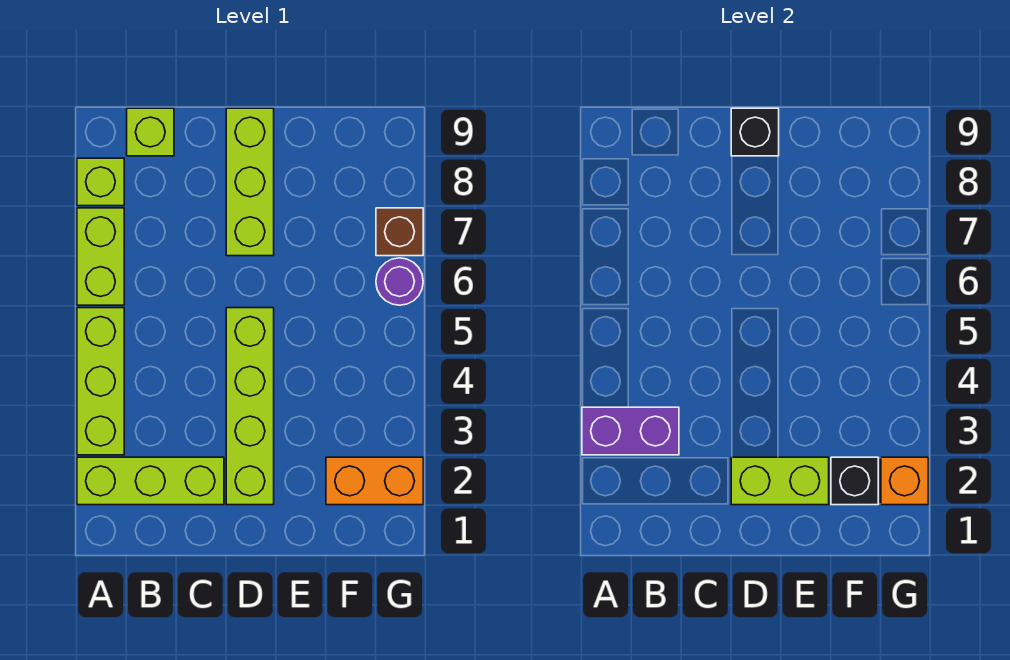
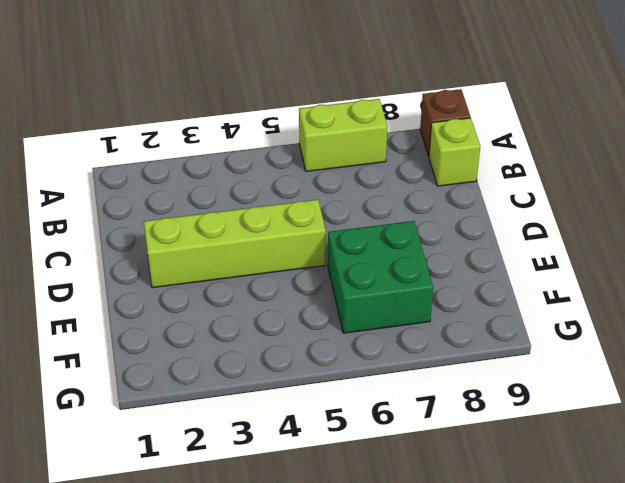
brown 1x1 brick [420,89,470,156] -> brown 1x1 brick moved to [376,208,423,256]
green 2x2 brick [328,221,433,333] -> none
none -> lime 1x3 brick [77,457,224,505]
none -> lime 1x3 brick [77,308,124,455]
none -> lime 1x1 brick [77,158,124,206]

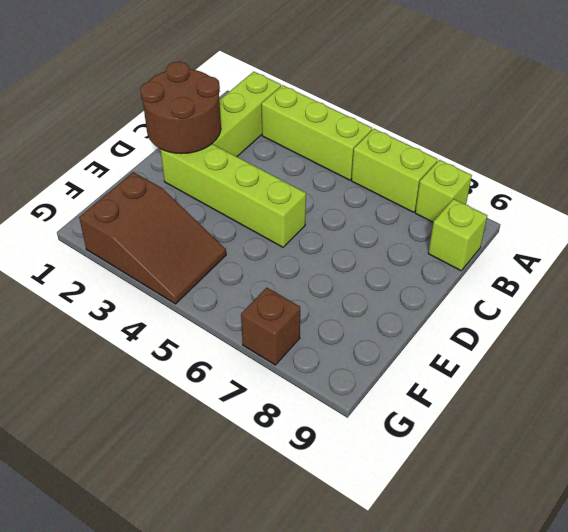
brown 2x2 round brick [140,62,221,154] -> lime 1x2 brick [731,457,829,505]
brown 2x3 slope [79,172,226,304] -> orange 1x2 brick [326,457,423,505]
none -> lime 1x3 brick [226,108,274,256]
none -> purple 1x1 round brick [376,258,423,305]
none -> purple 1x2 brick [582,407,679,455]

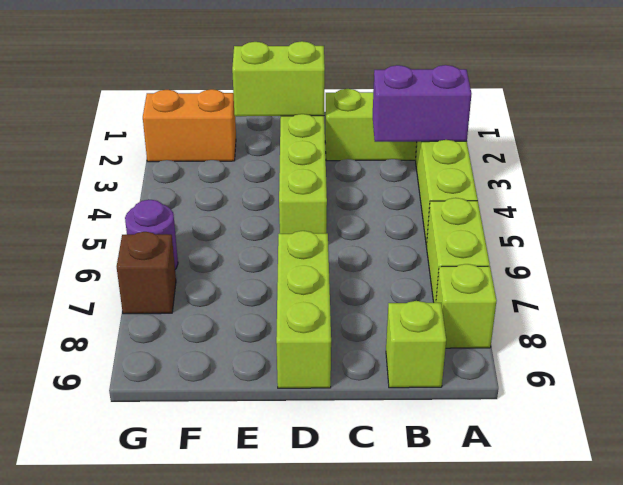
none -> black 1x1 brick [731,108,779,156]
none -> black 1x1 brick [831,457,878,505]
none -> orange 1x1 brick [881,457,928,505]

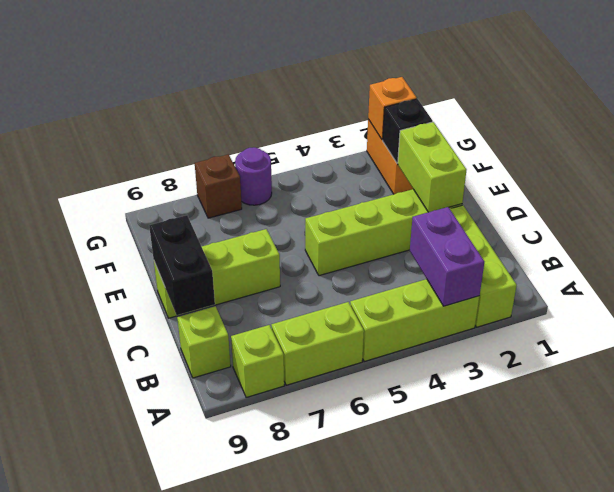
black 1x2 brick [149,215,215,315] -> black 1x1 brick [731,108,779,156]

